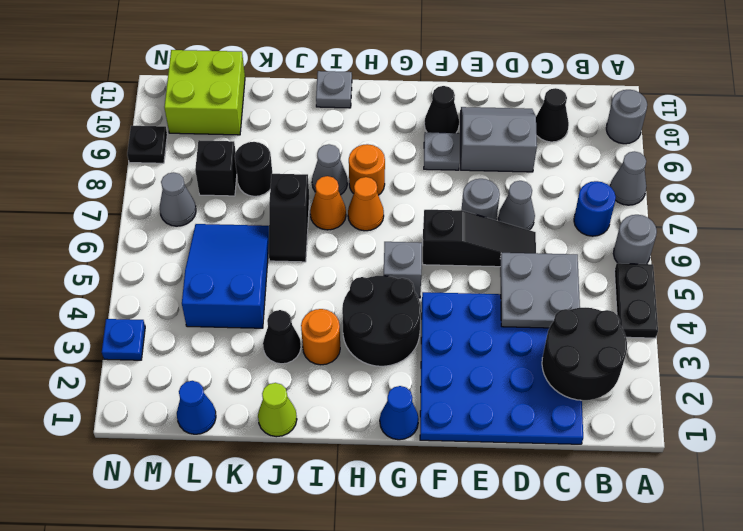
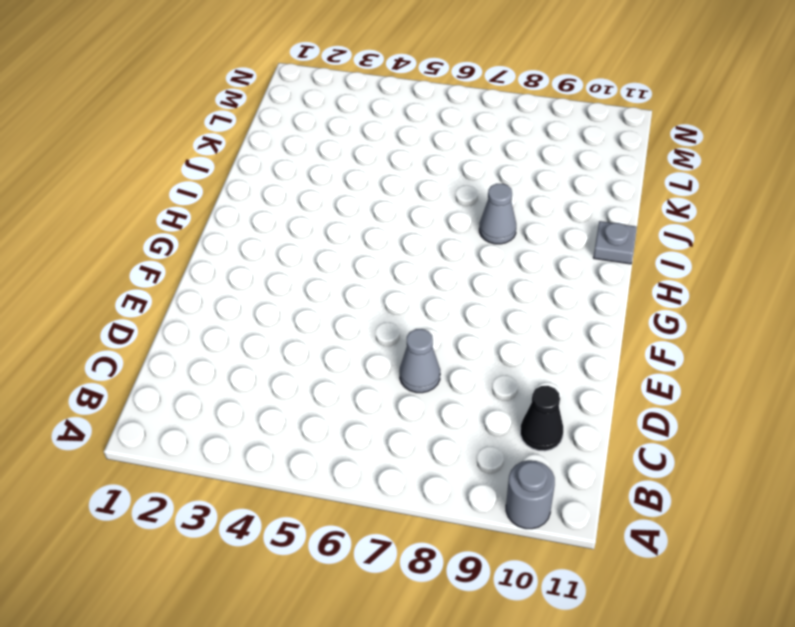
none -> black 1x2 plate [614,263,658,338]
none -> grey 1x1 round brick [613,215,657,264]
none -> grey 1x1 cone [610,151,646,205]
none -> blue 1x1 round brick [574,181,616,236]

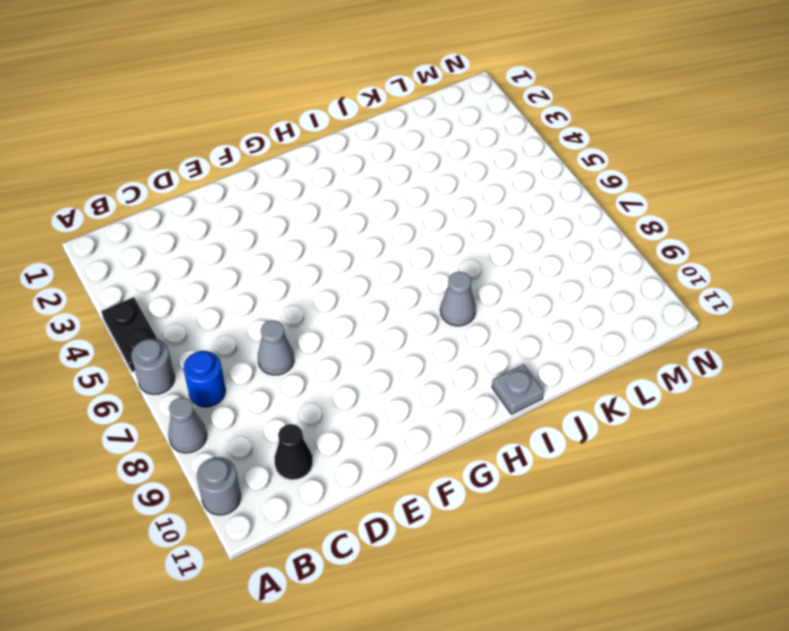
none -> blue 4x4 plate [420,292,583,444]
none -> black 1x3 slope [423,210,536,267]
none -> grey 2x2 slope [461,107,537,172]
none -> grey 1x1 round brick [462,179,500,220]

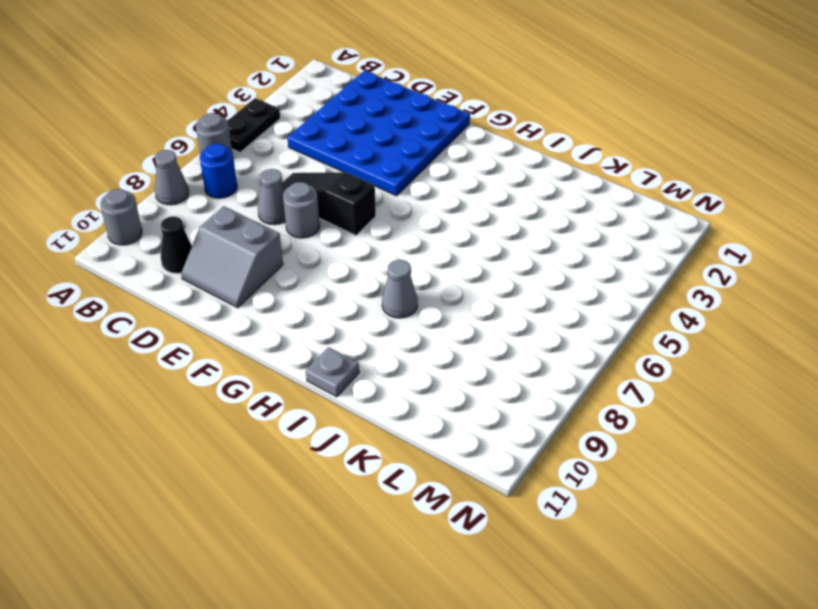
none -> grey 1x1 plate [424,132,460,170]
none -> black 1x1 cone [424,86,459,133]
none -> blue 1x1 cone [380,386,419,440]
none -> black 2x2 round brick [342,276,421,366]

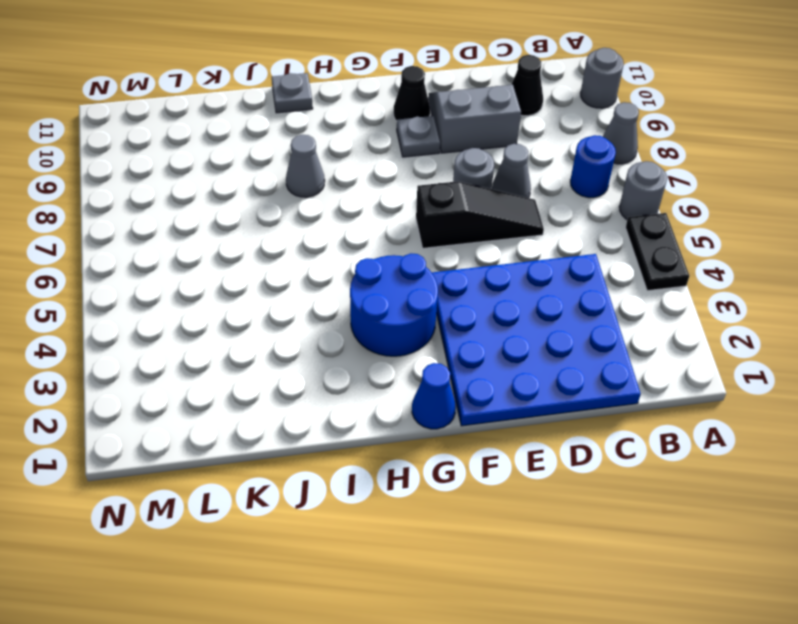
blue 2x2 round brick [350,254,438,356] -> black 2x2 round brick [342,276,421,366]
none -> grey 1x1 brick [384,242,422,298]
none -> orange 1x1 cone [348,177,384,231]
none -> orange 1x1 round brick [349,144,385,195]
none -> orange 1x1 round brick [301,309,340,365]

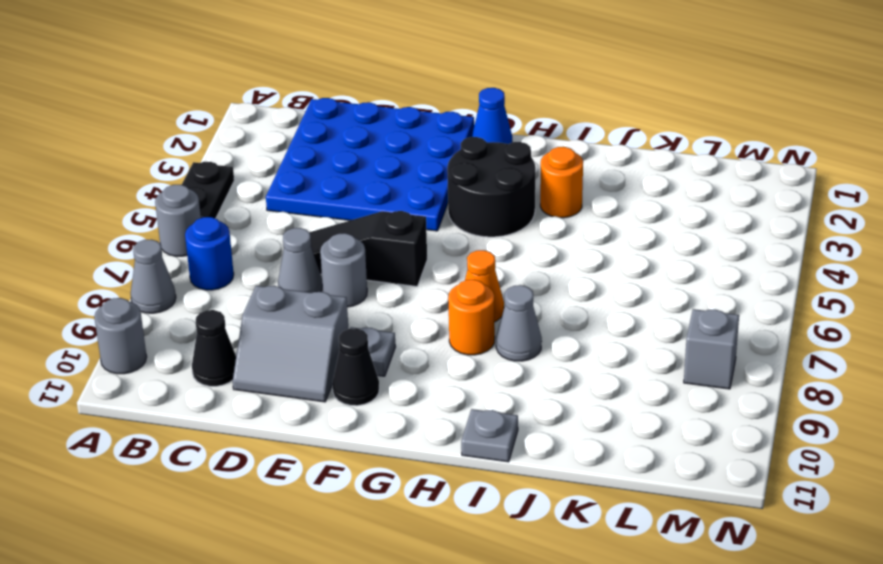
grey 1x1 brick [684,309,739,389] -> grey 1x1 brick moved to [384,242,422,298]
none -> orange 1x1 cone [310,176,346,230]
none -> lime 1x1 cone [258,383,297,437]
none -> black 1x1 cone [263,310,301,364]
none -> black 1x2 slope [269,174,309,262]

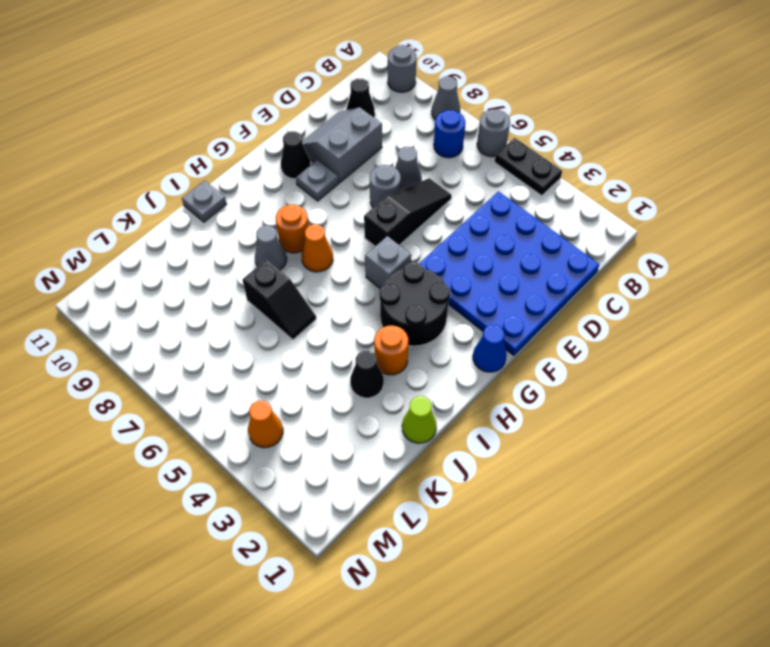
orange 1x1 cone [248,401,283,448] -> orange 1x1 cone moved to [310,176,346,230]
none -> blue 2x3 slope [182,224,269,328]
none -> black 1x1 round brick [235,142,272,196]
none -> blue 1x1 cone [177,381,216,434]
none -> black 1x1 brick [195,140,237,196]

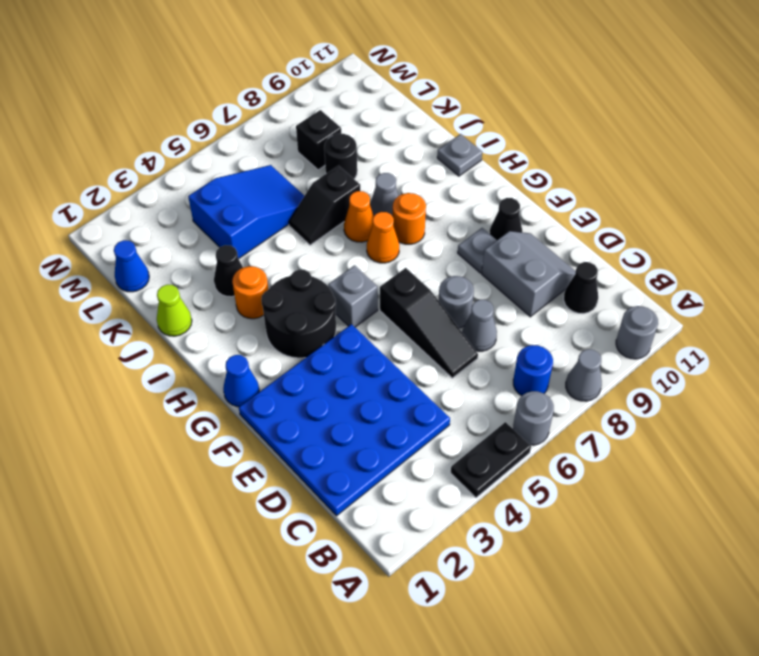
none -> lime 2x2 brick [164,50,245,135]
none -> grey 1x1 cone [160,172,196,226]
none -> blue 1x1 plate [102,319,145,360]
none -> black 1x1 plate [127,126,167,163]

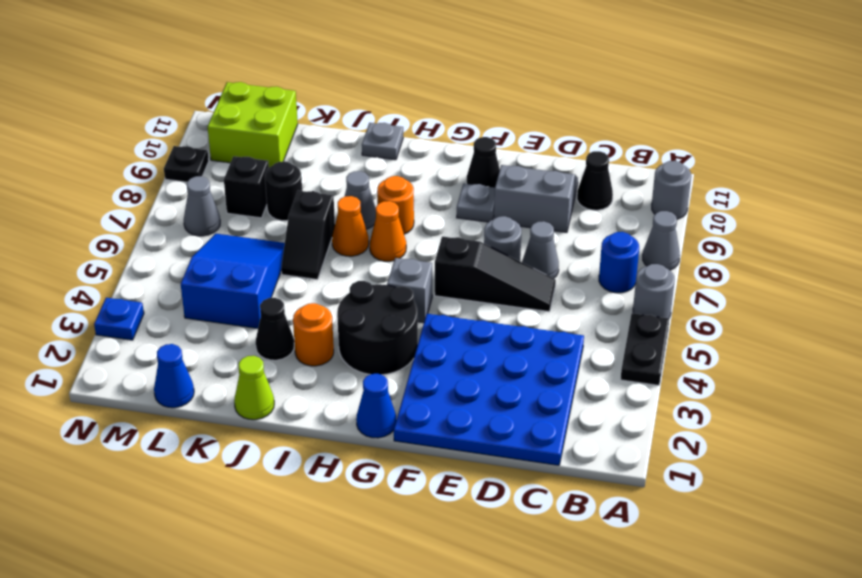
none -> black 2x2 round brick [542,308,627,400]
none -> grey 2x2 plate [500,253,580,328]

